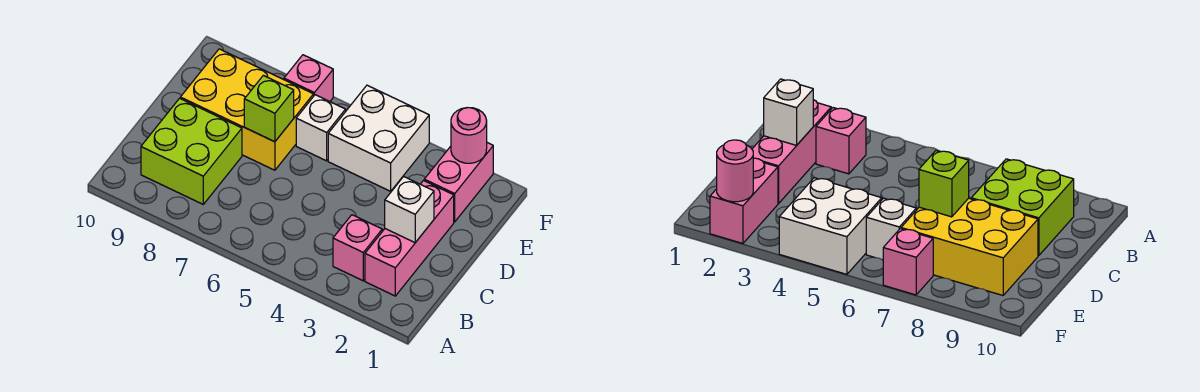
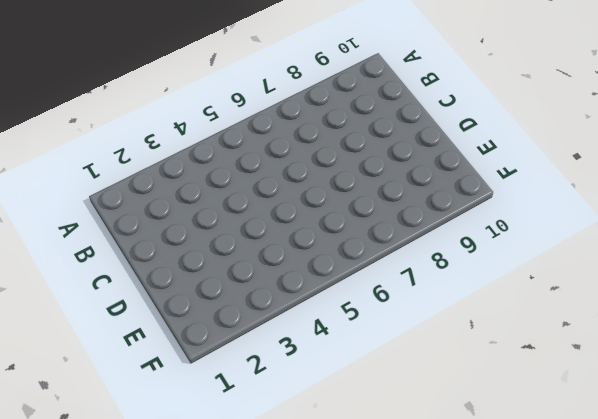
none -> pink 1x3 brick [365,181,454,296]
none -> pink 1x1 brick [333,215,382,281]

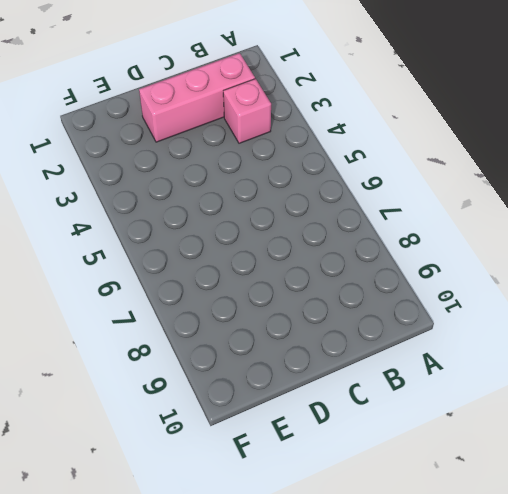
none -> lime 2x2 brick [141,98,242,204]
none -> yellow 2x3 brick [180,49,314,170]

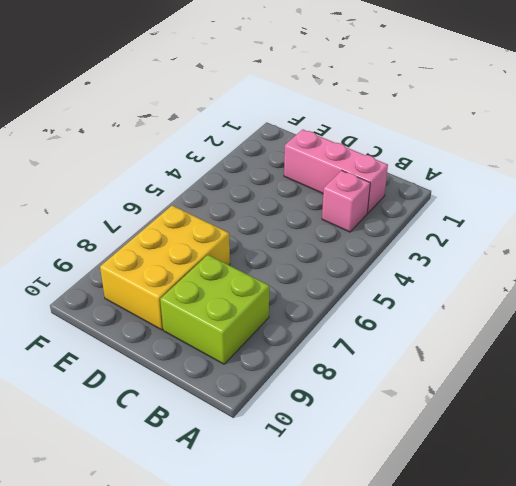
none -> pink 1x2 brick [424,143,493,222]
none -> white 2x2 brick [328,85,429,191]

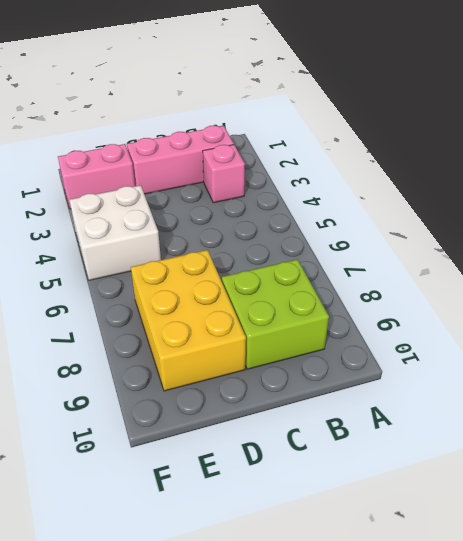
none -> white 1x1 brick [296,95,346,161]
none -> pink 1x1 brick [284,55,333,101]

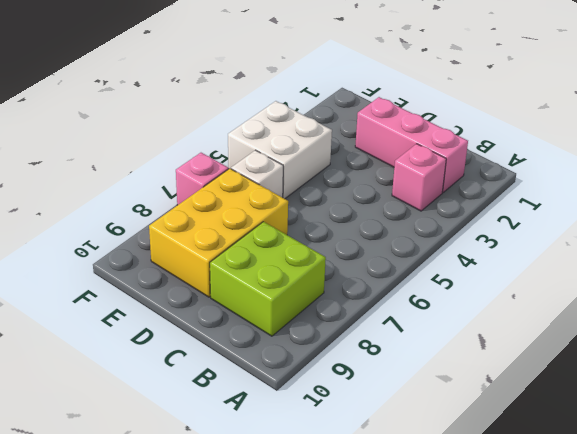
none -> pink 1x2 brick [424,143,493,222]
none -> white 1x1 brick [385,177,434,243]

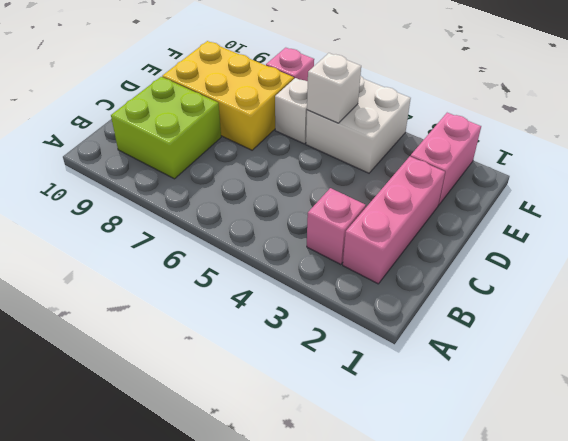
white 1x1 brick [307,53,361,123] -> white 1x1 brick moved to [385,177,434,243]
none -> lime 1x1 brick [244,75,294,142]
none -> pink 1x1 round brick [451,108,487,163]

